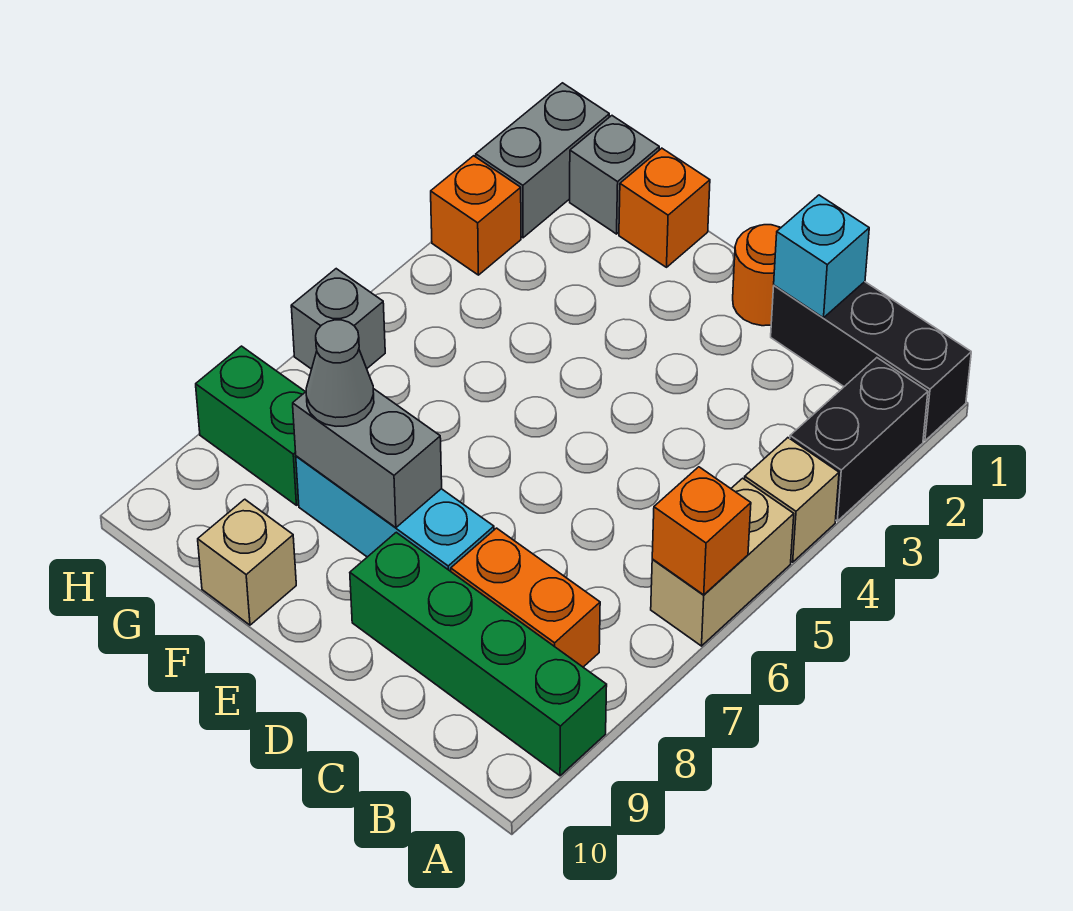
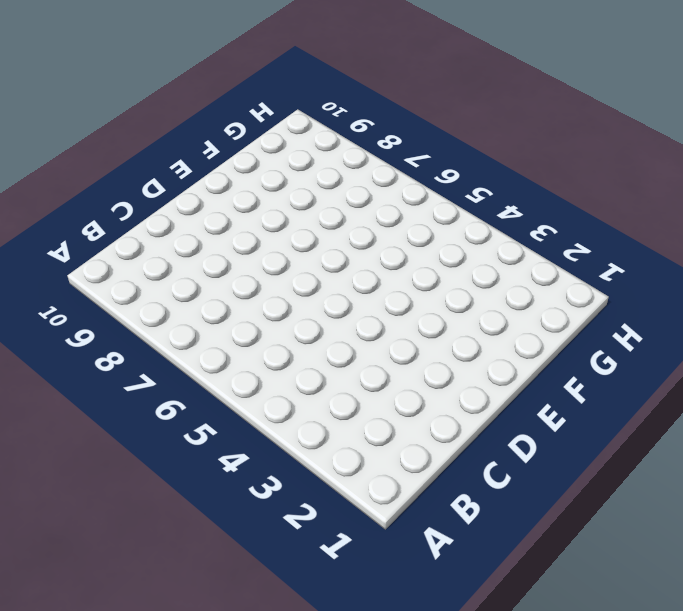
none -> black 1x3 brick [771,282,971,441]
none -> black 1x2 brick [790,358,928,521]
none -> tan 1x1 brick [745,438,839,562]

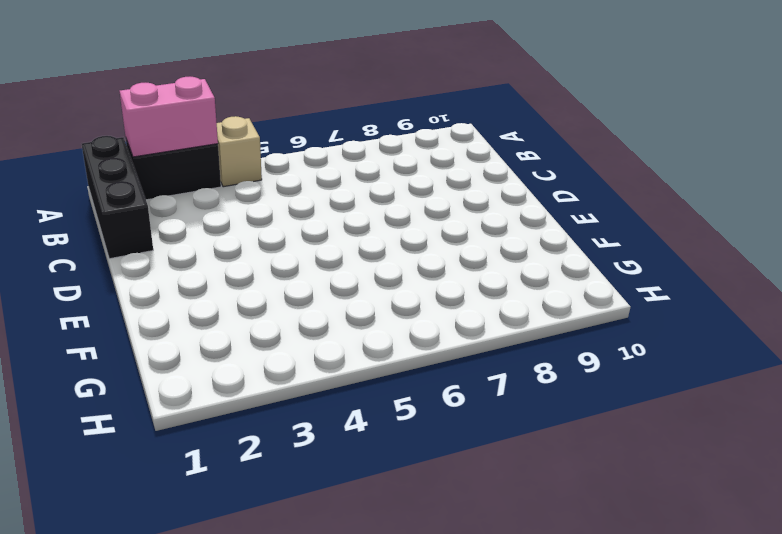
pink 1x2 brick [120,77,218,157] -> none
none -> tan 1x2 brick [651,478,794,646]
none -> green 1x4 brick [350,532,607,776]
none -> orange 1x2 brick [451,528,600,667]

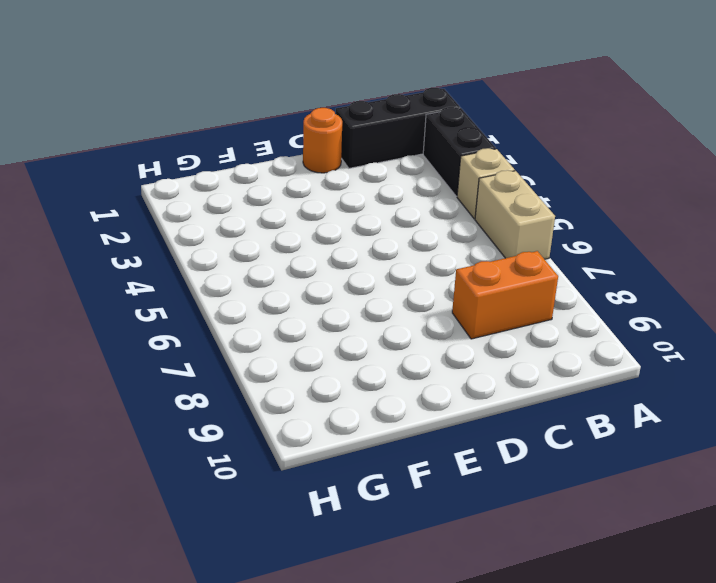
none -> green 1x4 brick [350,532,607,776]
none -> cyan 1x3 brick [296,456,494,571]
none -> orange 1x1 brick [619,148,710,267]

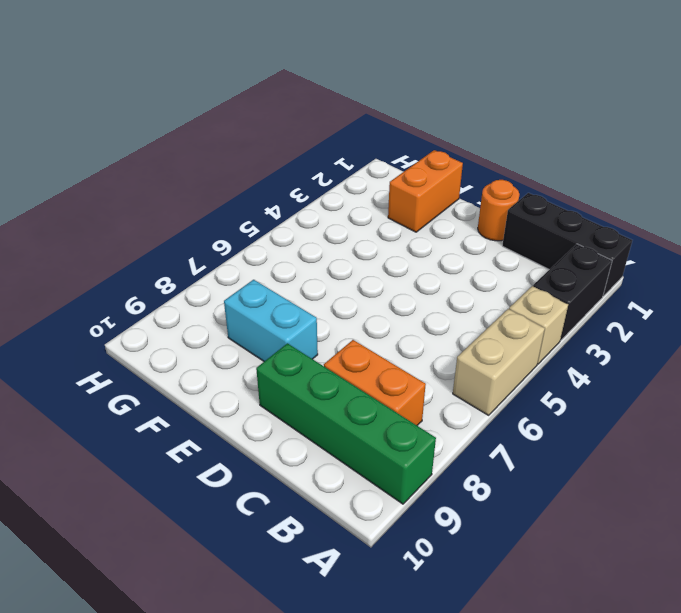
cyan 1x2 brick [224,280,318,361] -> cyan 1x3 brick [296,456,494,571]
orange 1x2 brick [388,150,463,232] -> orange 1x1 brick [619,148,710,267]
none -> tan 1x1 brick [198,499,296,625]
none -> grey 1x1 brick [570,116,659,234]
none -> green 1x2 brick [196,346,305,505]

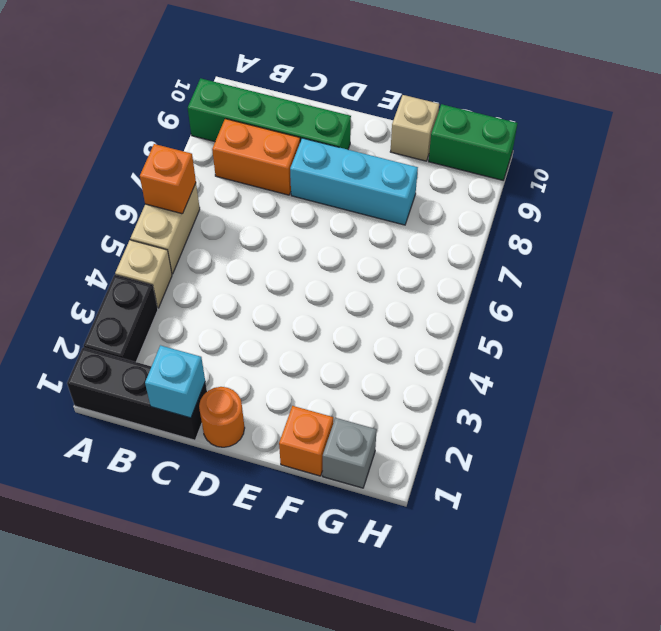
green 1x2 brick [429,104,517,180] -> green 1x2 brick moved to [196,346,305,505]
none -> grey 1x2 brick [476,83,609,238]
none -> orange 1x1 brick [431,156,521,275]
none -> grey 1x1 brick [291,269,385,369]

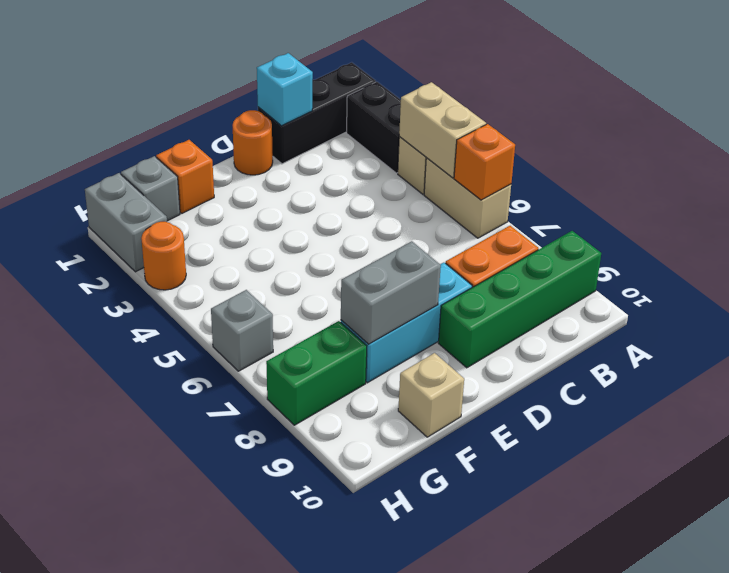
tan 1x2 brick [399,82,486,178] -> none
orange 1x1 round brick [141,222,186,290] -> orange 1x1 brick [431,156,521,275]
none -> grey 1x1 cone [306,320,374,426]

